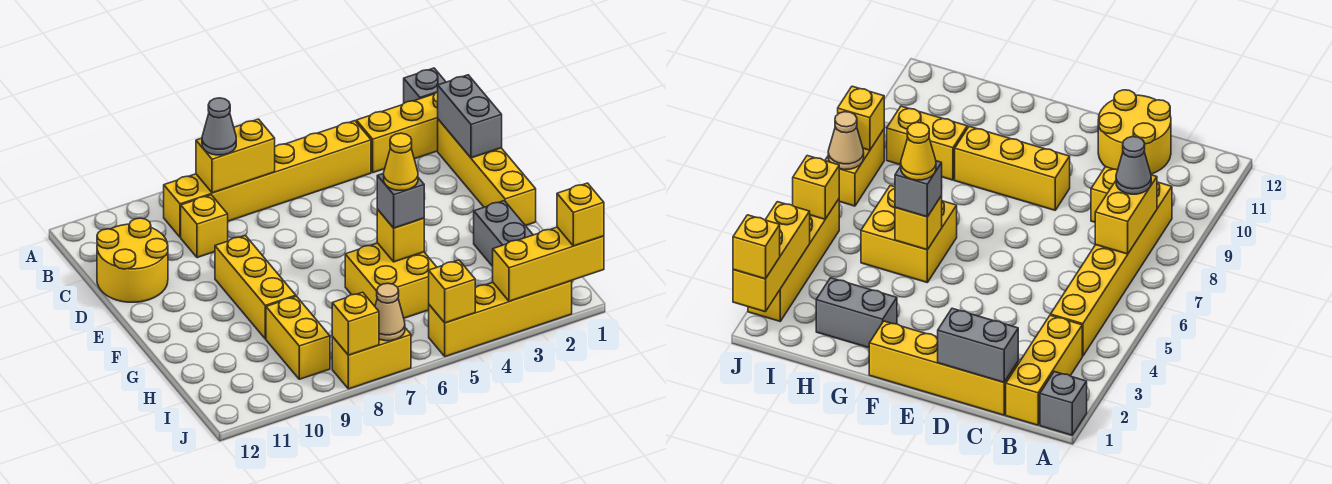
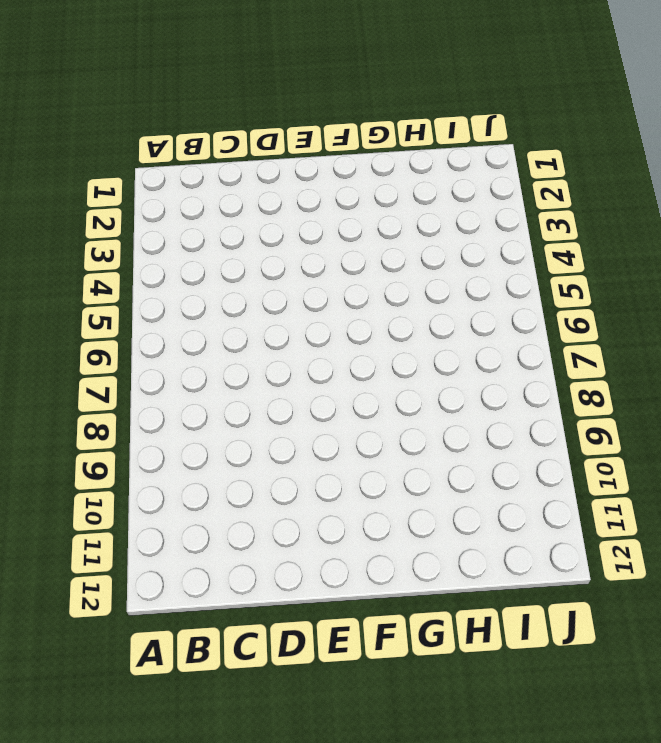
none -> grey 1x1 brick [404,68,446,103]
none -> yellow 1x3 brick [356,92,438,173]
none -> yellow 1x6 brick [164,121,371,237]

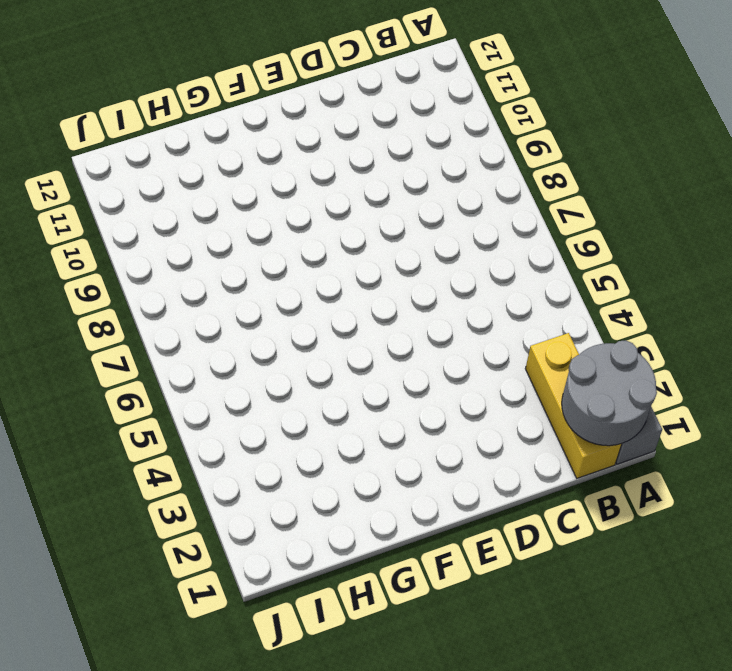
grey 2x2 round brick [562,340,657,446] -> none
none -> yellow 1x6 brick [164,121,371,237]
none -> yellow 1x4 brick [438,119,536,226]
none -> yellow 1x1 brick [181,195,228,258]

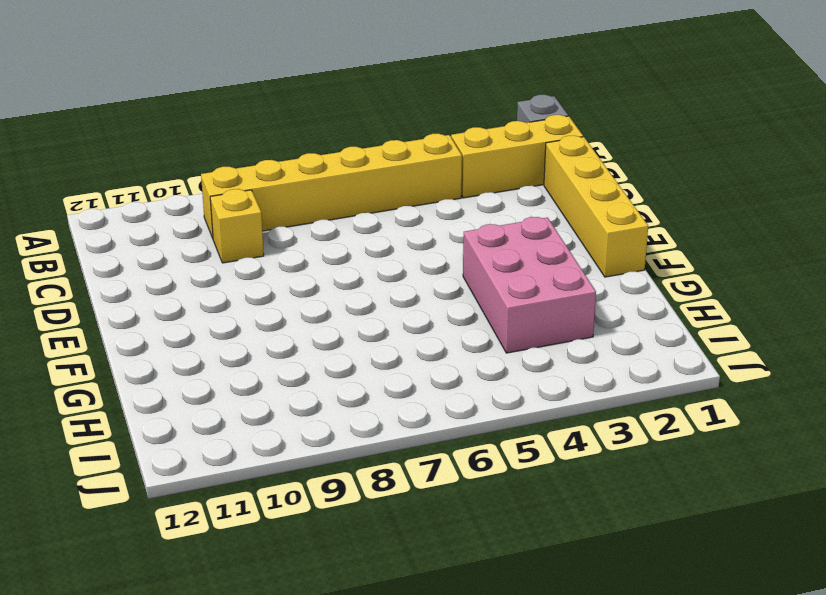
pink 2x3 brick [463,217,596,353] -> none
none -> yellow 2x2 round brick [97,218,168,302]
none -> yellow 1x3 brick [215,235,296,339]
none -> grey 1x2 brick [474,201,533,266]

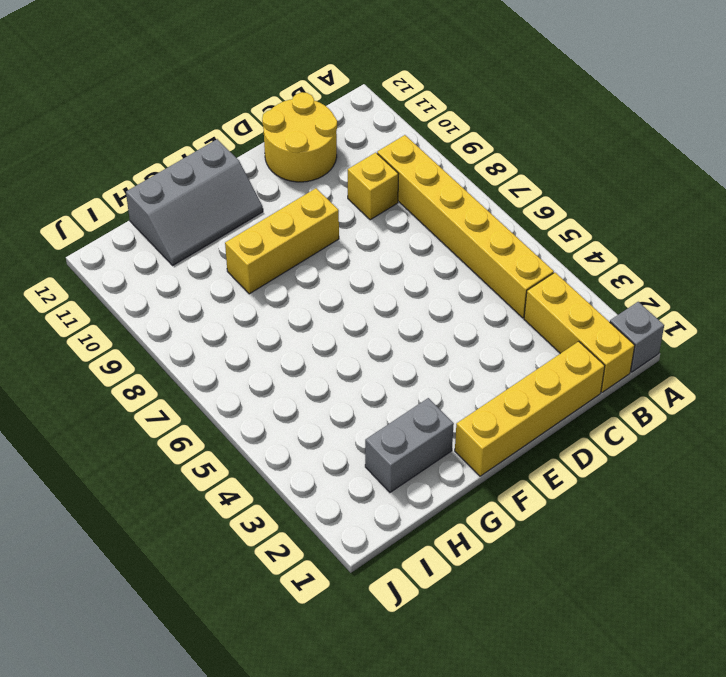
grey 2x3 slope [126,139,263,265] -> none
none -> yellow 2x2 brick [345,243,437,318]
none -> yellow 1x2 brick [266,296,330,379]
none -> yellow 1x4 brick [429,281,572,357]

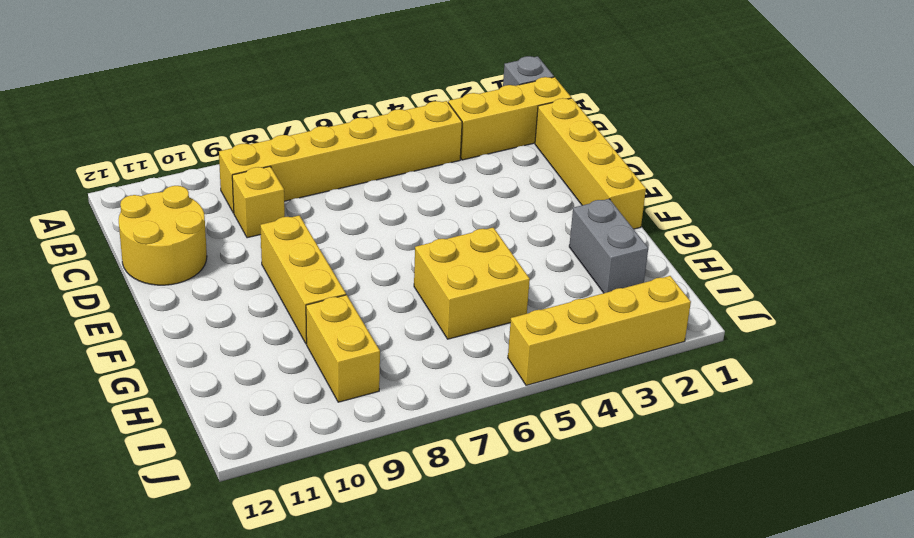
none -> yellow 1x2 brick [332,328,411,389]
none -> yellow 1x2 brick [196,119,275,193]
none -> grey 1x2 brick [438,75,502,158]

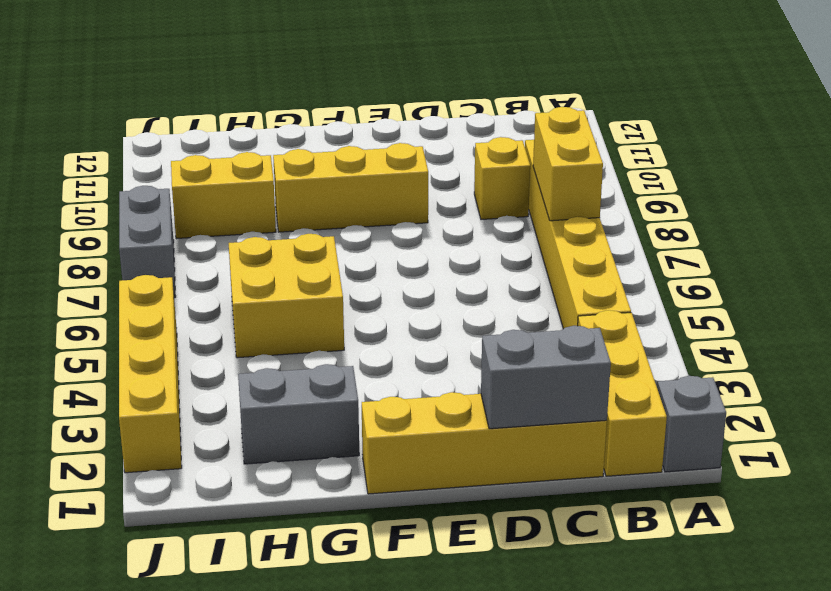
grey 1x2 brick [119,186,176,298] -> yellow 1x2 brick [332,328,411,389]
none -> yellow 2x2 round brick [97,218,168,302]
none -> yellow 1x1 brick [377,210,424,262]
none -> yellow 1x3 brick [493,227,604,301]

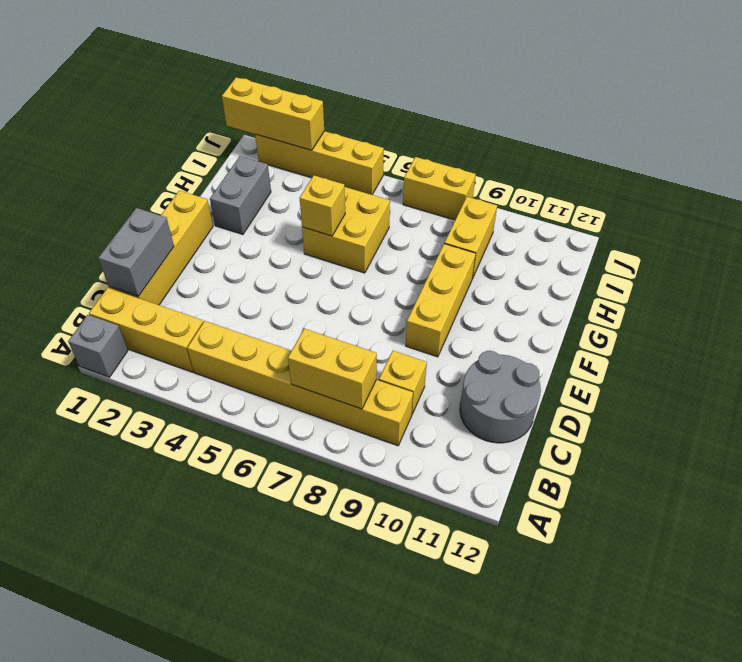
grey 2x2 round brick [460,351,541,443] -> yellow 2x2 round brick [97,218,168,302]
none -> yellow 1x1 brick [429,260,475,323]
none -> tan 1x1 cone [375,283,405,341]
none -> yellow 1x1 brick [332,292,379,355]

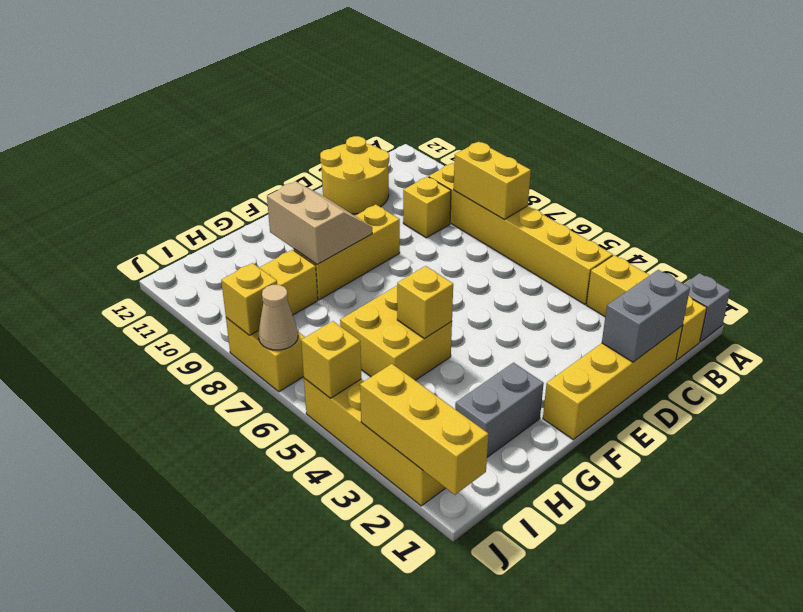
tan 2x2 slope [267,181,372,265] -> none
none -> grey 1x1 cone [202,98,236,155]
none -> grey 1x1 brick [377,173,424,228]
none -> yellow 1x1 brick [557,183,604,246]

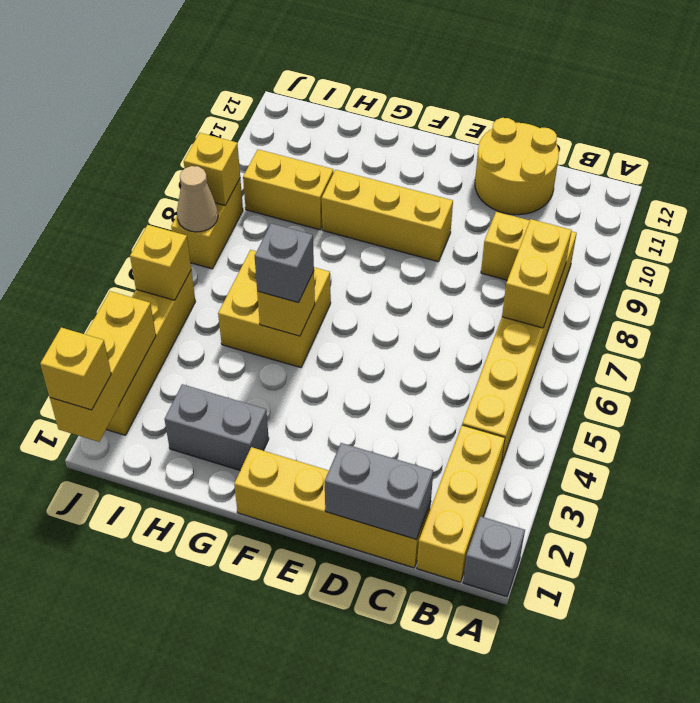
none -> grey 1x1 cone [202,98,236,155]
none -> yellow 1x1 cone [384,133,418,190]

